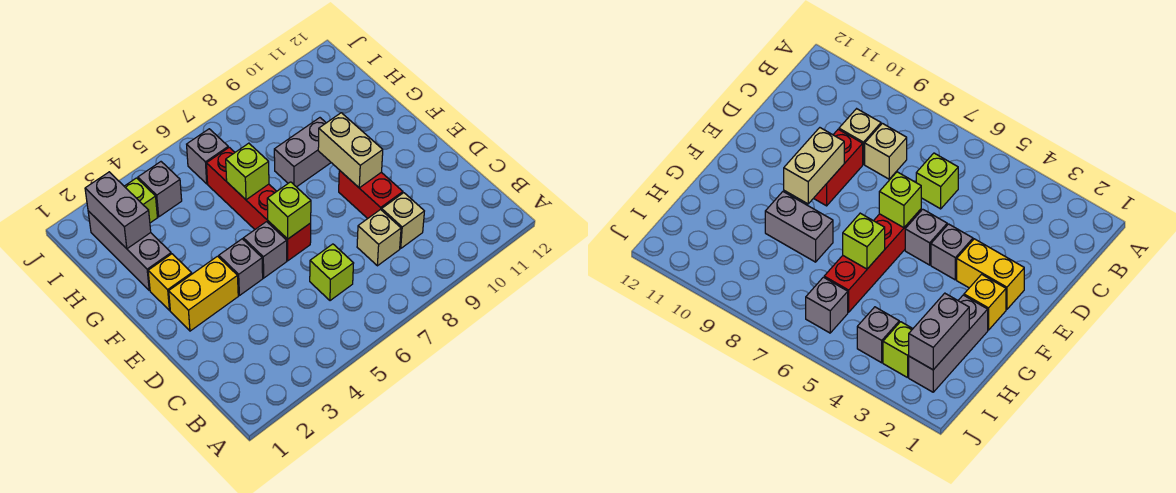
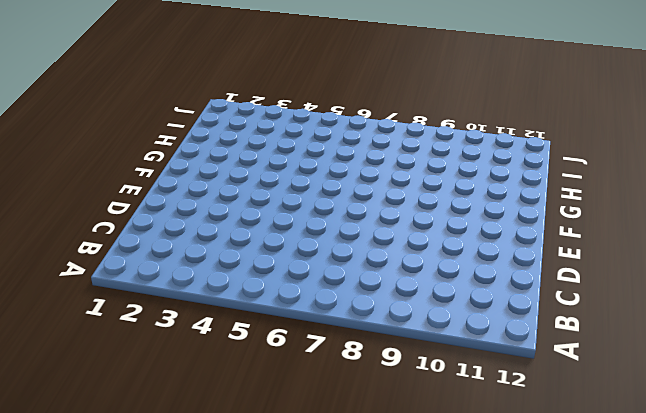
none -> lime 1x1 brick [310,244,354,301]
none -> tan 1x1 brick [357,209,401,266]
none -> tan 1x1 brick [382,193,424,248]

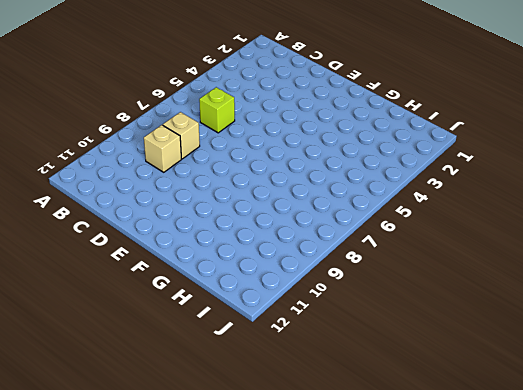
none -> red 1x2 brick [339,170,403,219]
none -> yellow 1x2 brick [169,256,238,331]
none -> grey 1x1 brick [219,239,263,296]

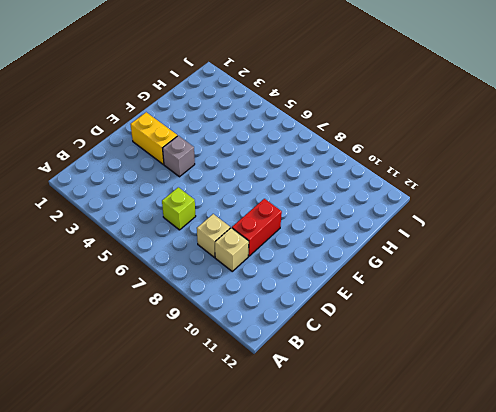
none -> grey 1x1 brick [243,222,287,278]
none -> red 1x4 brick [206,147,311,261]
none -> yellow 1x1 brick [148,254,192,311]

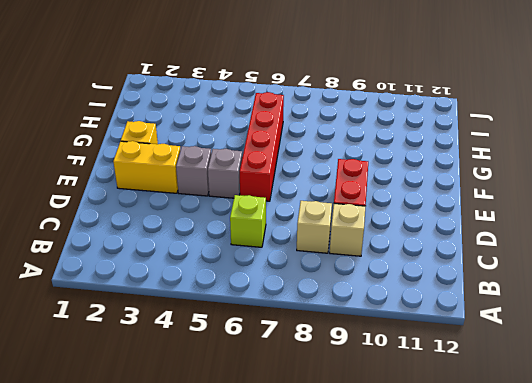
none -> grey 1x3 brick [88,211,171,290]
none -> grey 1x2 brick [274,118,331,187]
none -> lime 1x1 brick [124,178,157,223]

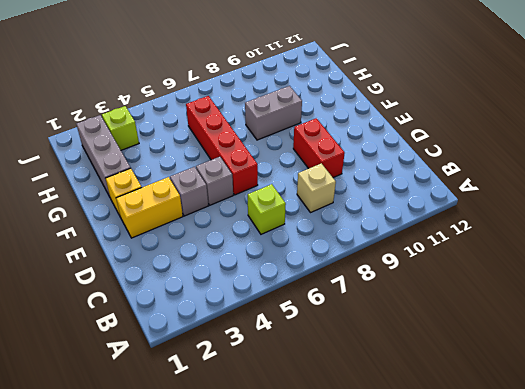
none -> tan 1x1 brick [382,193,424,248]
none -> grey 1x1 brick [138,162,182,217]
none -> grey 1x1 brick [187,129,228,184]

